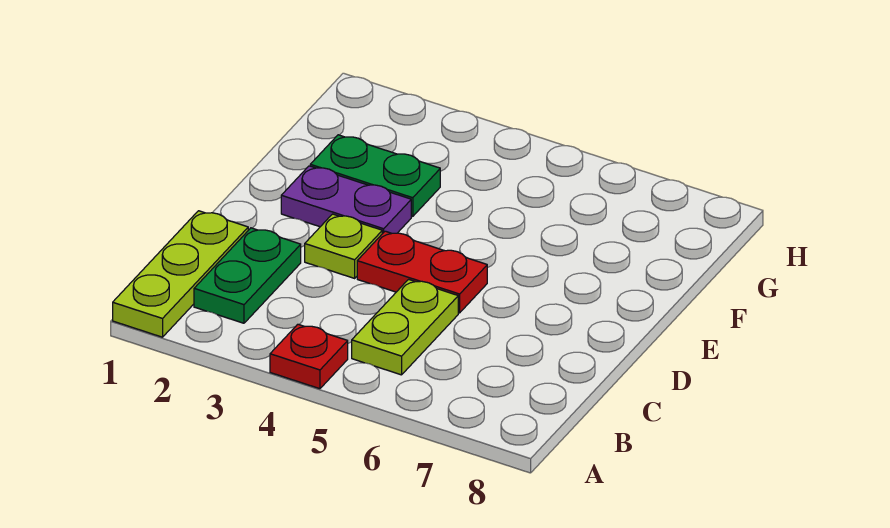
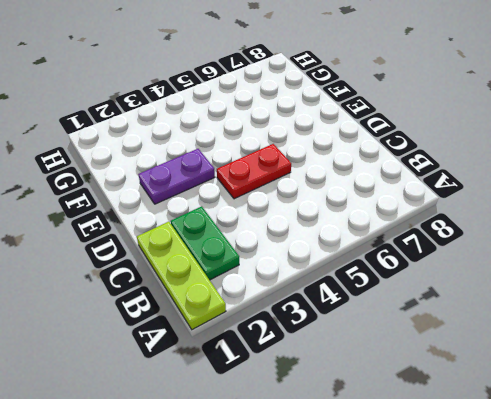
none -> red 1x1 plate [270,324,348,389]
none -> lime 1x2 plate [352,279,458,375]

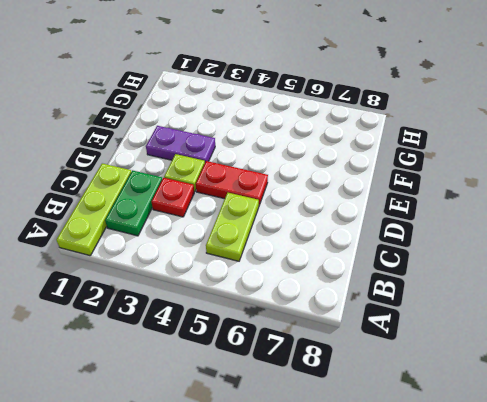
red 1x1 plate [152,178,194,217] -> red 1x1 plate moved to [270,324,348,389]
none -> green 1x2 plate [310,135,440,216]

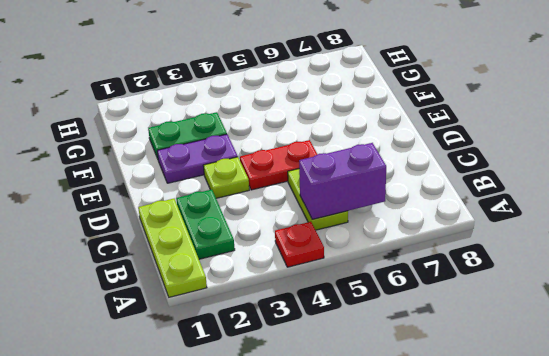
purple 1x2 brick [299,143,386,219] -> none

